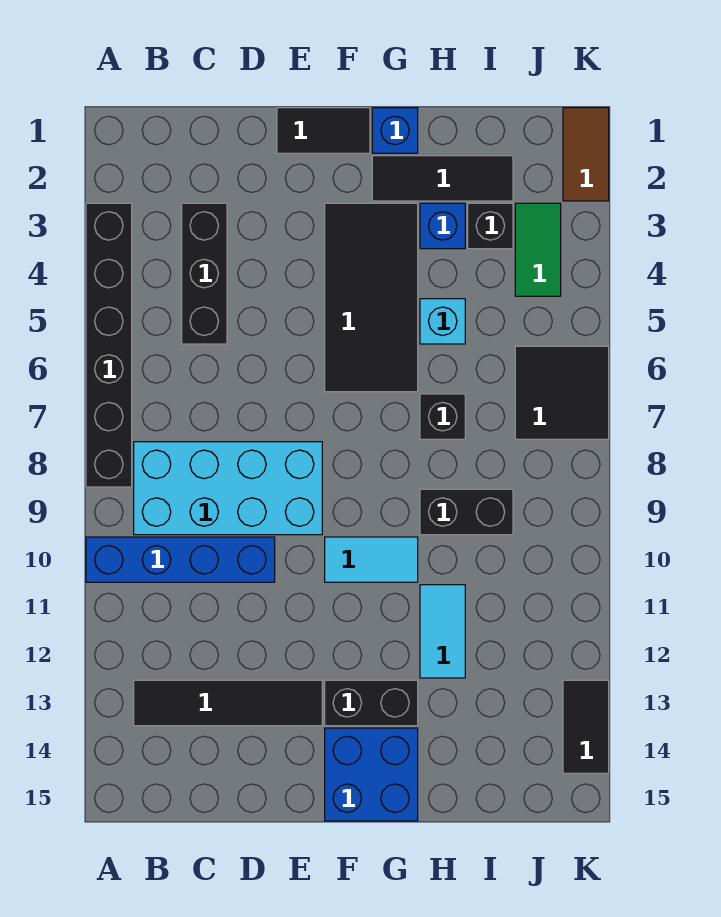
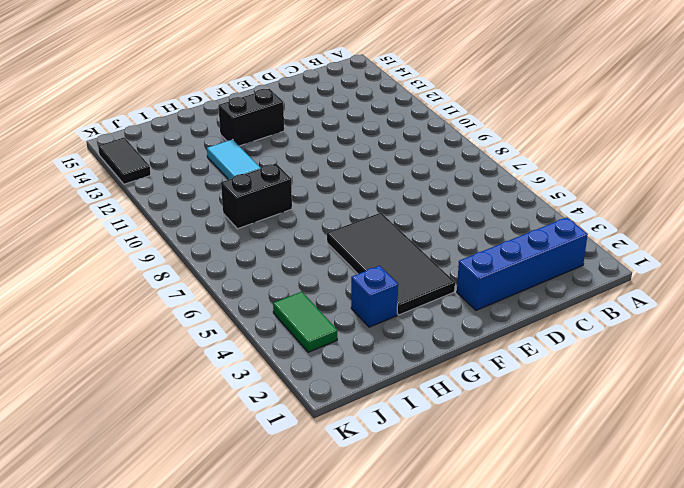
blue 1x4 brick [457,217,588,310] -> blue 1x4 brick moved to [86,537,275,582]
none -> black 1x6 brick [86,203,132,487]
none -> cyan 2x4 brick [134,442,322,535]
none -> black 1x4 tile [134,680,322,726]

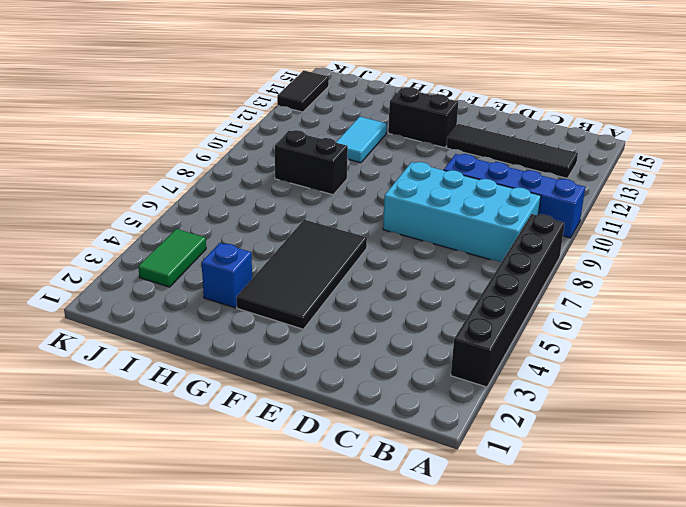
none -> black 1x3 brick [182,203,227,344]
none -> black 1x2 tile [277,108,370,153]
none -> cyan 1x2 tile [325,537,418,582]

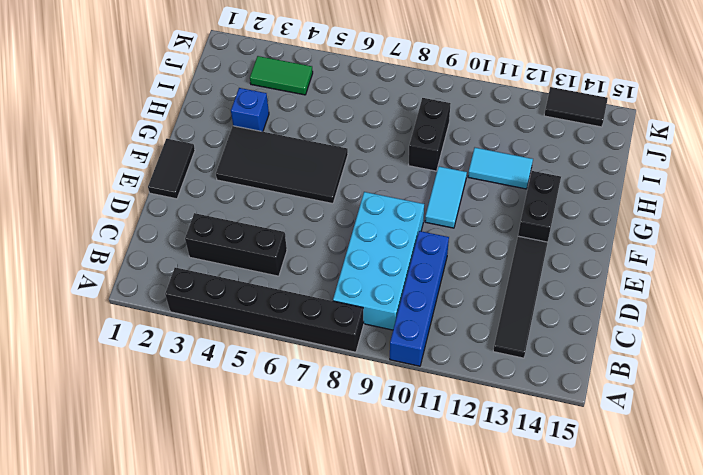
none -> blue 2x2 brick [325,728,418,821]
none -> blue 1x1 brick [372,108,418,153]
none -> black 1x3 tile [372,156,513,201]

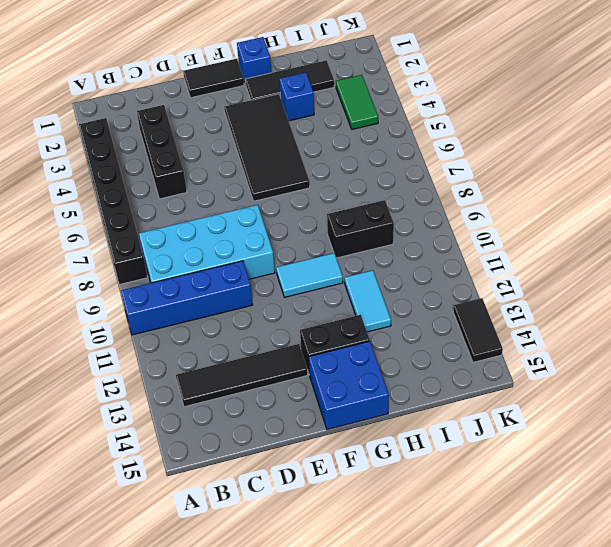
none -> cyan 1x1 brick [420,299,465,344]
none -> black 1x1 brick [420,394,465,439]
none -> black 1x1 brick [468,203,513,249]

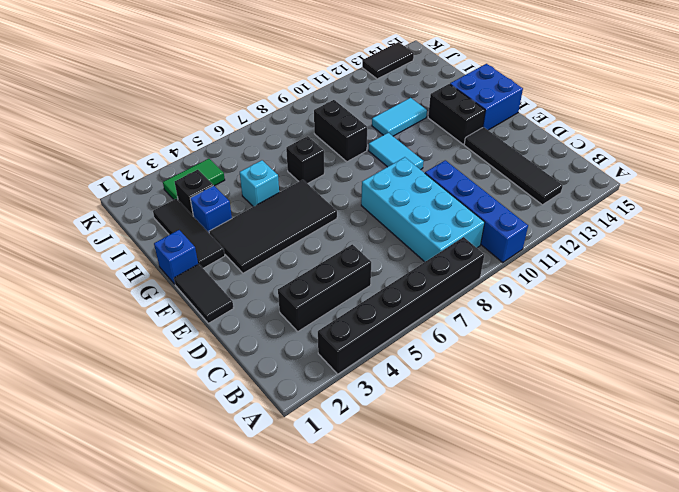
none -> black 2x2 tile [515,346,609,439]
none -> brown 1x2 tile [563,108,609,201]

